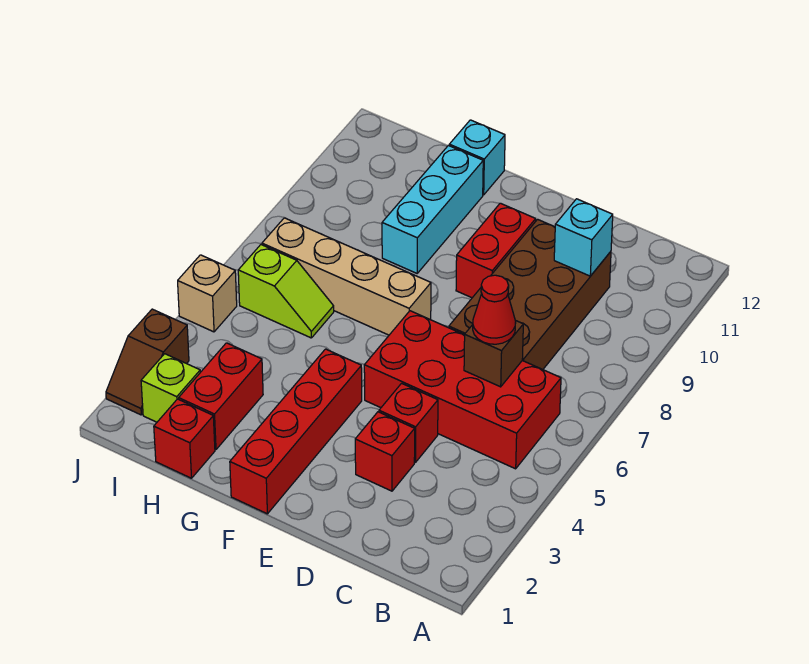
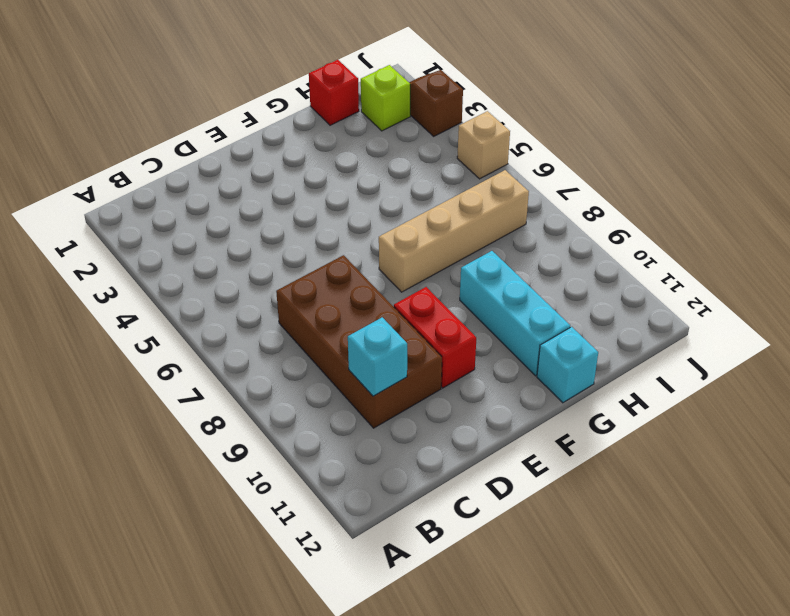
none -> red 2x4 brick [364,311,561,469]
none -> red 1x1 brick [355,412,415,491]
none -> red 1x1 brick [379,383,438,462]

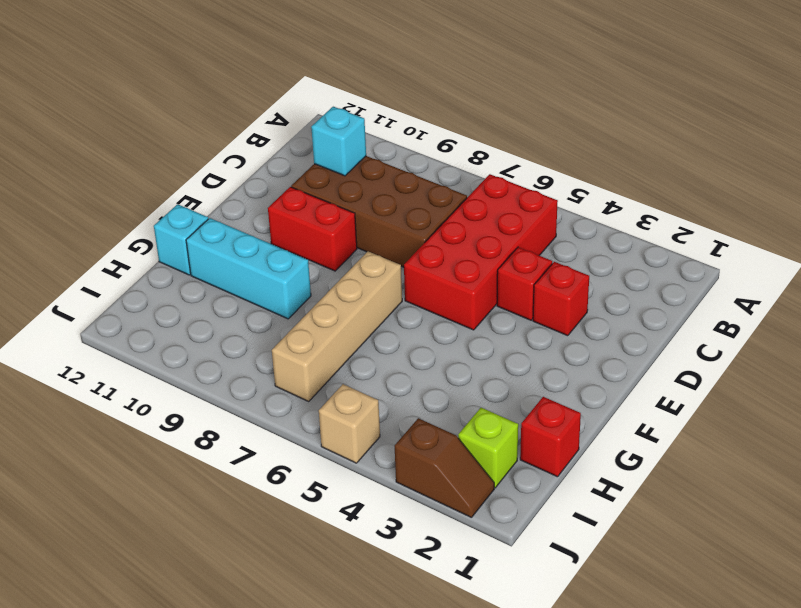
none -> red 1x4 brick [230,349,362,514]
none -> red 1x2 brick [179,343,263,450]
none -> lime 1x2 slope [238,245,334,338]

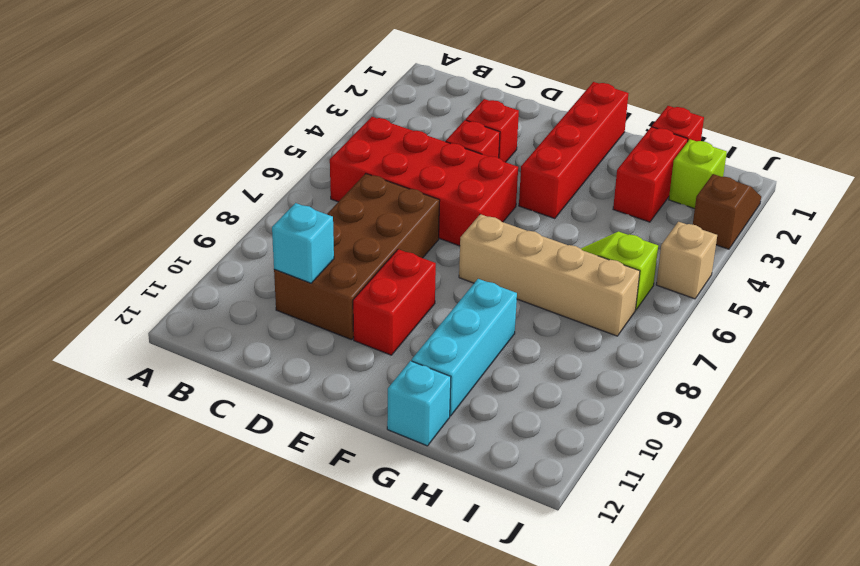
none -> brown 1x1 brick [464,320,523,387]
none -> red 1x1 cone [473,275,516,344]

